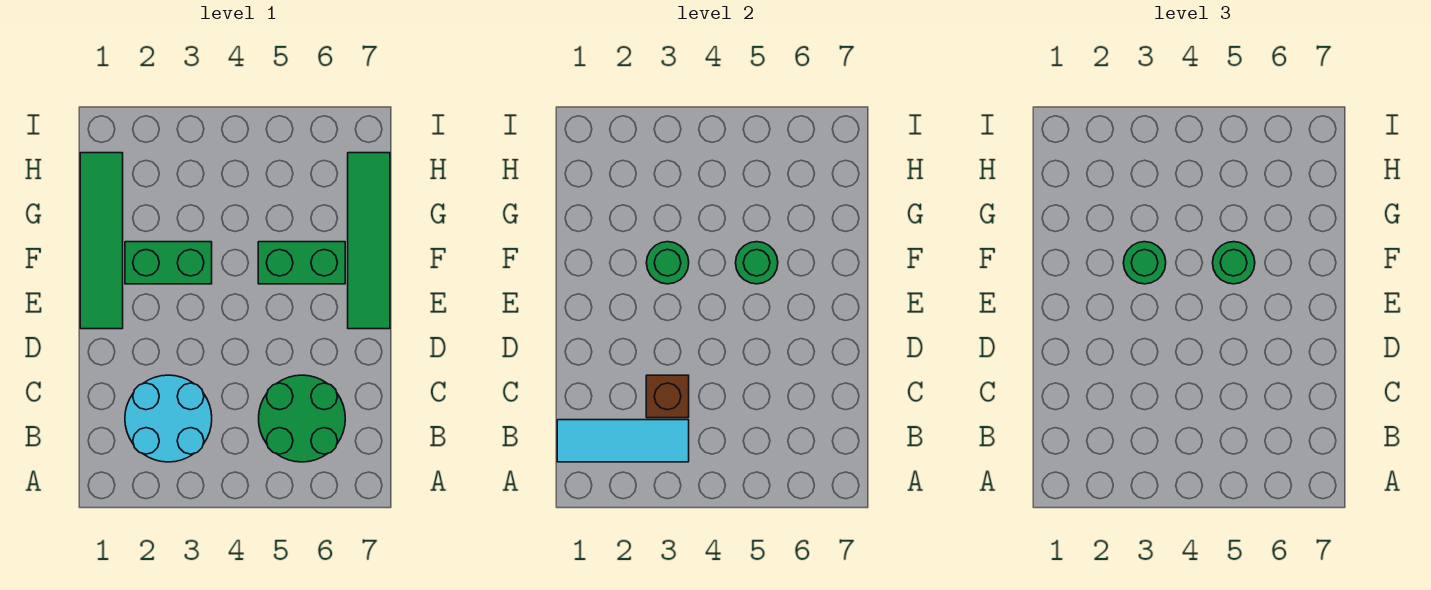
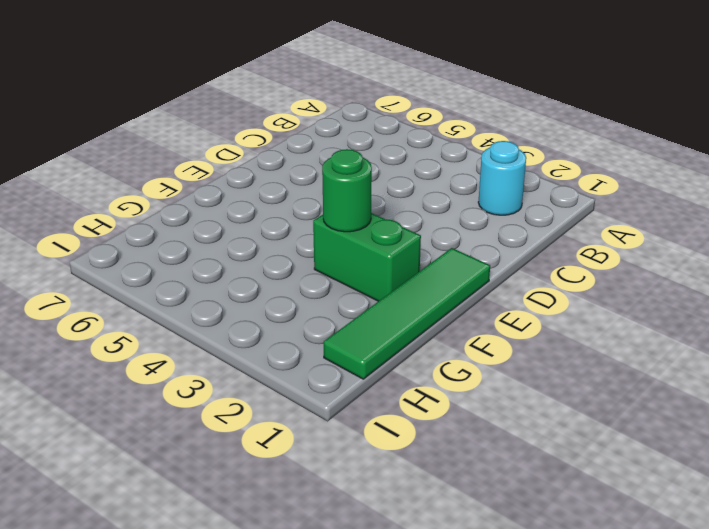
cyan 1x1 round brick [478,141,526,215] -> cyan 2x2 round brick [125,375,212,462]
none -> green 2x2 round brick [259,375,345,462]
none -> green 1x4 tile [348,153,390,329]
none -> green 1x2 brick [258,242,345,284]

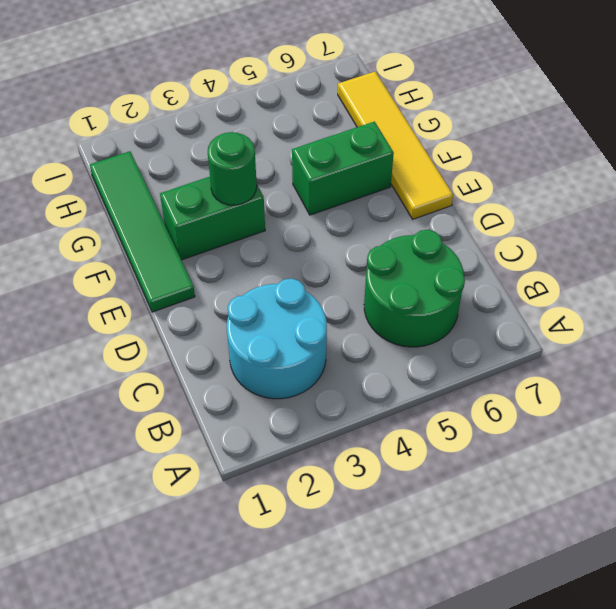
yellow 1x4 tile [338,72,453,219] -> green 1x4 tile [348,153,390,329]
none -> cyan 1x3 tile [557,420,689,462]
none -> brown 1x1 brick [646,375,689,418]
none -> green 1x1 round brick [736,242,778,284]

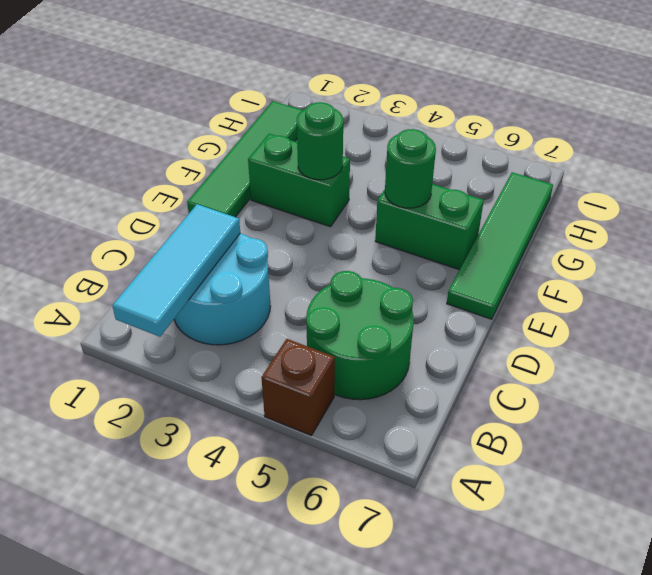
cyan 1x3 tile [112,204,240,337] -> cyan 1x3 tile turned to [557,420,689,462]
brown 1x1 brick [261,339,335,436] -> brown 1x1 brick moved to [646,375,689,418]
none -> green 1x1 round brick [1123,242,1166,284]
none -> green 1x1 round brick [1213,242,1255,284]

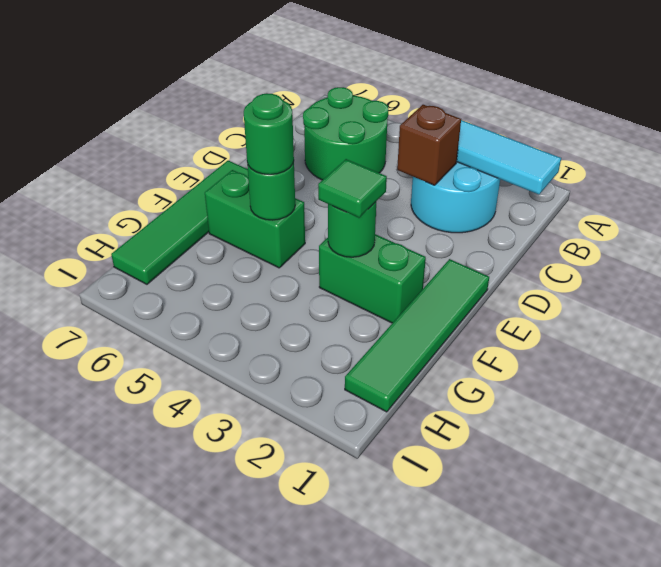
green 1x1 tile [318,159,387,218] -> green 1x1 round brick [1123,242,1166,284]

